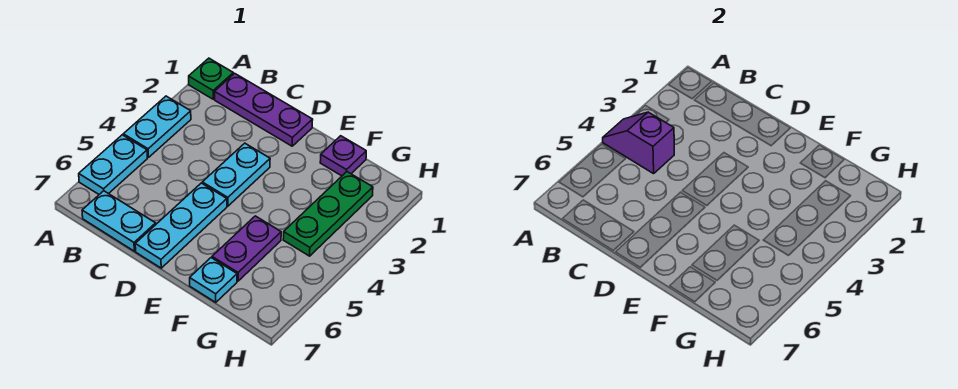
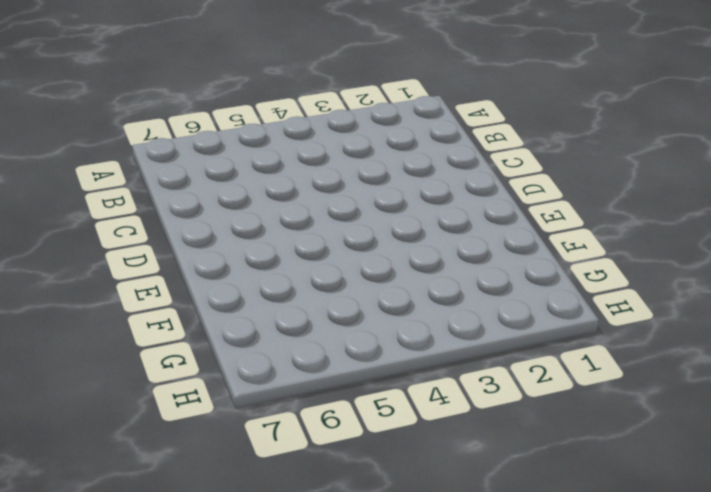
none -> green 1x1 plate [189,58,233,99]
none -> cyan 1x2 plate [123,96,191,157]
none -> cyan 1x2 plate [79,135,147,194]

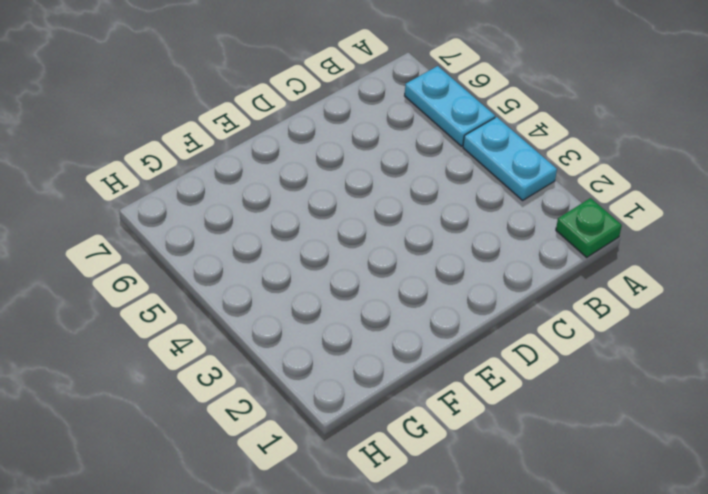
none -> purple 1x3 plate [214,73,313,146]
none -> cyan 1x2 plate [82,191,156,251]
none -> cyan 1x2 plate [202,143,270,206]

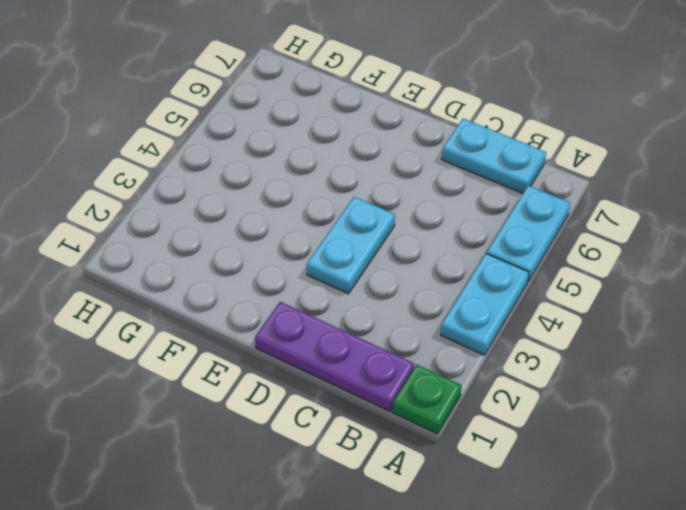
none -> cyan 1x3 plate [135,183,227,268]
none -> purple 1x1 plate [320,136,366,176]
none -> purple 1x2 plate [212,216,281,281]

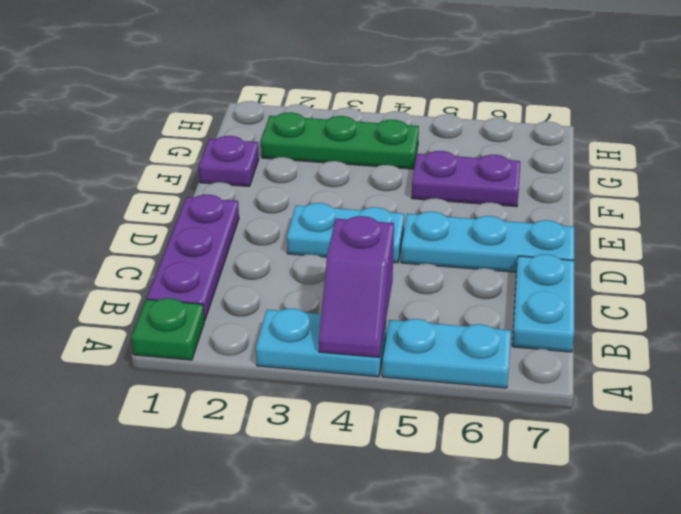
none -> cyan 1x1 plate [190,258,237,302]

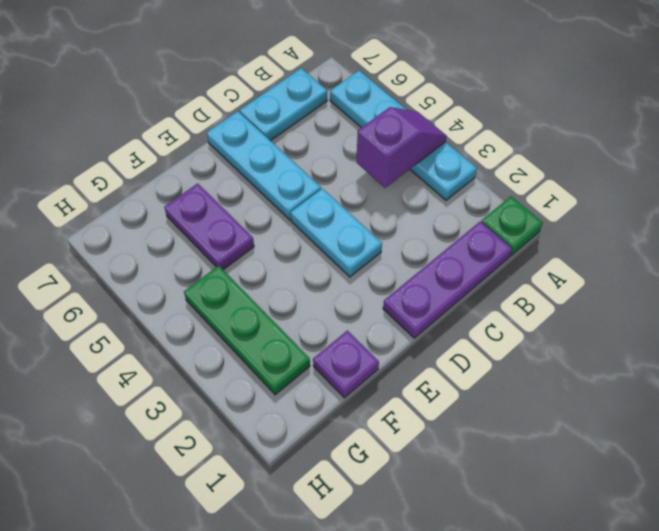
none -> cyan 1x1 plate [190,258,237,302]

